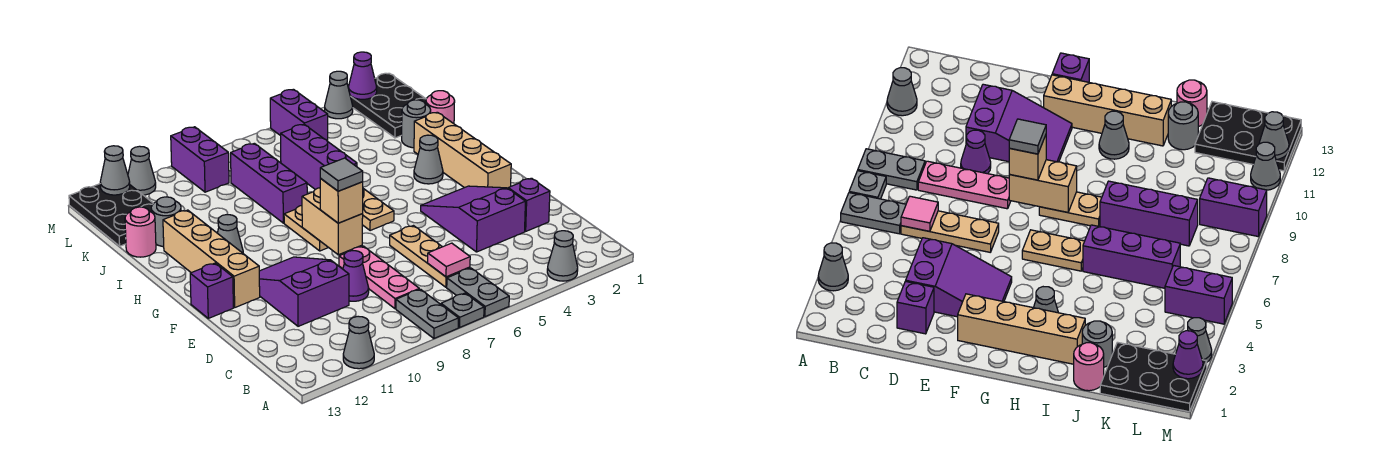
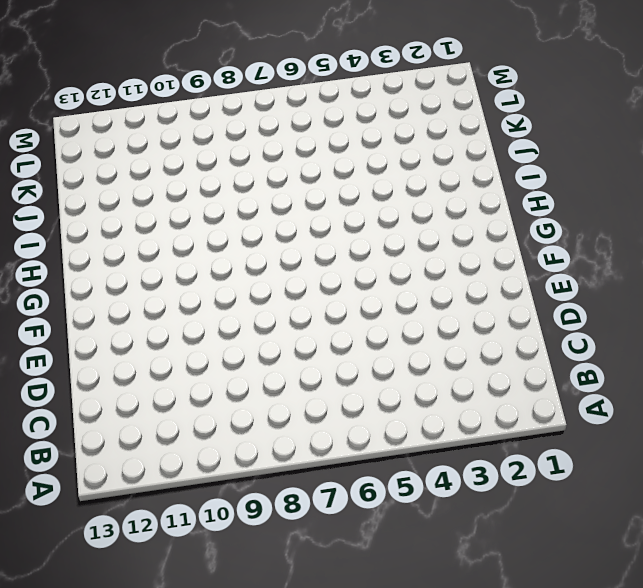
none -> grey 1x1 cone [547,231,578,281]
none -> grey 1x2 plate [447,268,509,317]
none -> grey 1x1 plate [441,293,484,327]
none -> grey 1x2 plate [396,289,458,338]

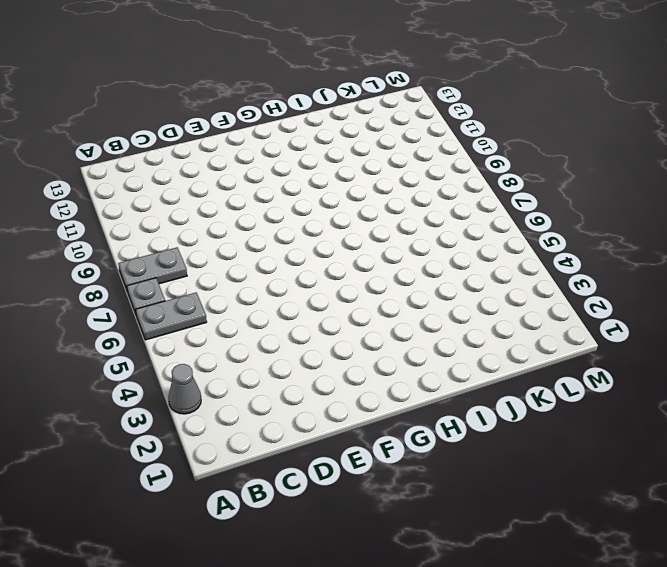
none -> grey 1x1 cone [343,316,374,369]
none -> tan 1x3 plate [390,226,470,287]
none -> pink 1x3 plate [339,246,419,309]
none -> purple 1x1 brick [508,178,550,231]

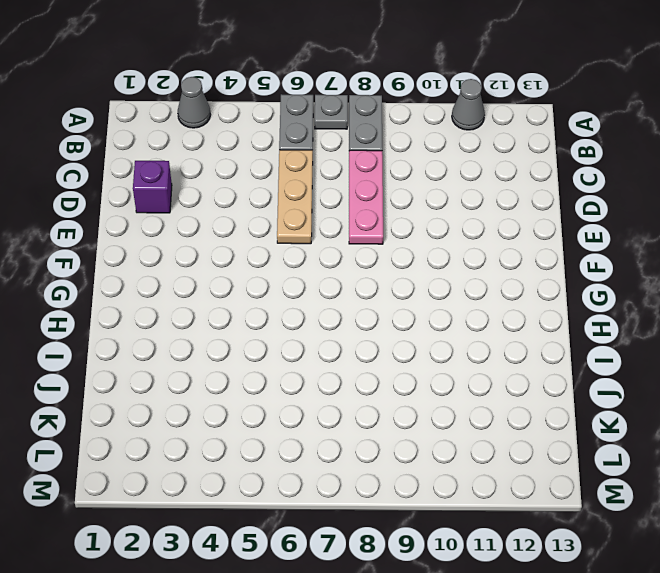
none -> purple 2x3 slope [421,186,525,252]
none -> purple 1x1 cone [343,251,369,301]
none -> purple 2x3 slope [259,257,349,326]
none -> tan 1x4 brick [414,112,511,188]

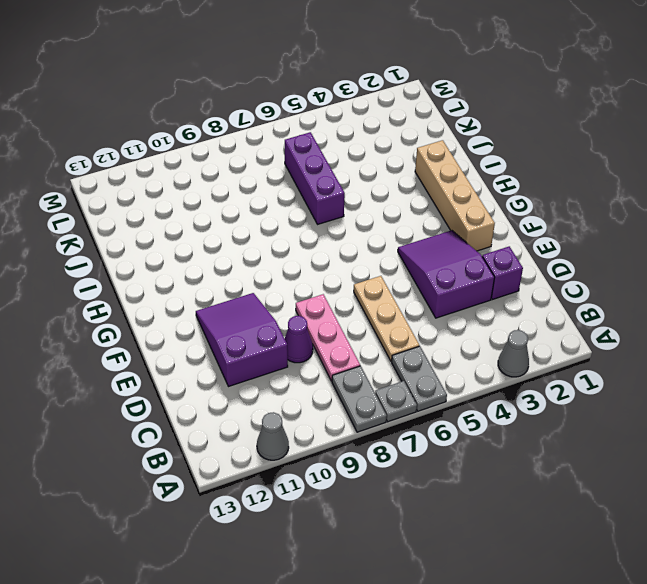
none -> tan 1x4 brick [163,210,260,307]
none -> purple 1x1 brick [190,263,233,318]
none -> tan 1x2 plate [362,189,394,231]
none -> tan 1x2 plate [284,206,328,251]

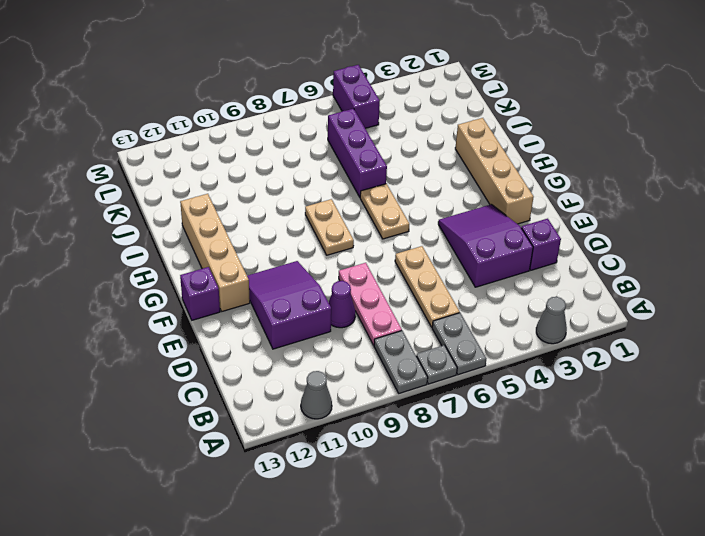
none -> grey 1x1 cone [414,135,443,184]
none -> grey 1x1 cone [218,215,243,253]
none -> purple 1x3 brick [231,143,307,223]
none -> pink 1x1 round brick [426,91,455,124]

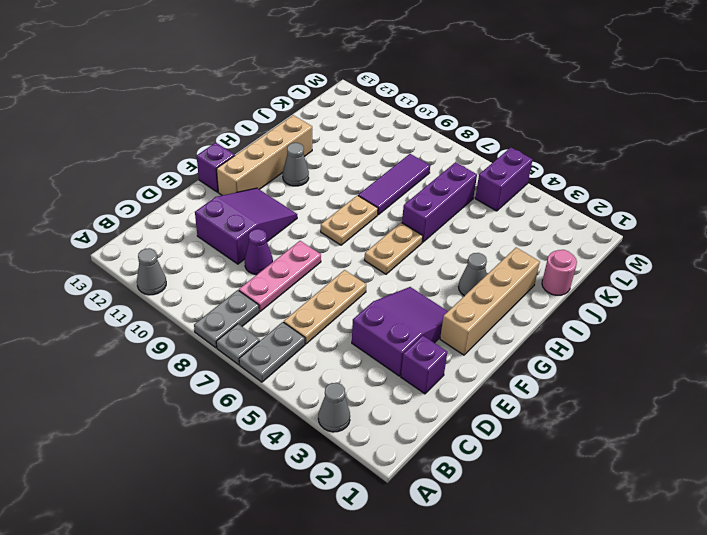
purple 1x3 tile [358,154,430,215] -> purple 1x3 brick [231,143,307,223]
none -> grey 1x1 round brick [402,100,431,148]
none -> grey 1x1 round brick [151,197,181,247]
none -> pink 1x1 round brick [125,207,156,257]
none -> black 2x3 plate [350,73,426,138]

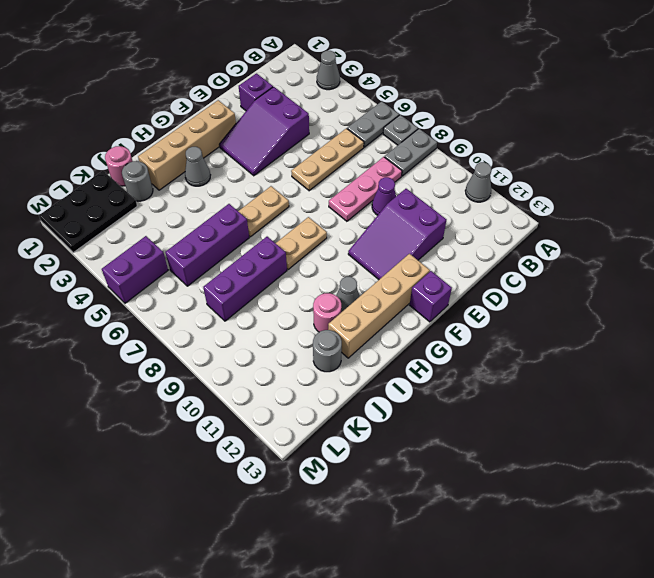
pink 1x1 round brick [313,293,341,332] -> pink 1x1 round brick moved to [125,207,156,257]
none -> black 2x3 plate [69,184,154,246]
none -> purple 1x2 brick [171,127,229,192]
none -> grey 1x1 cone [325,71,353,119]
none -> grey 1x1 cone [128,146,156,195]

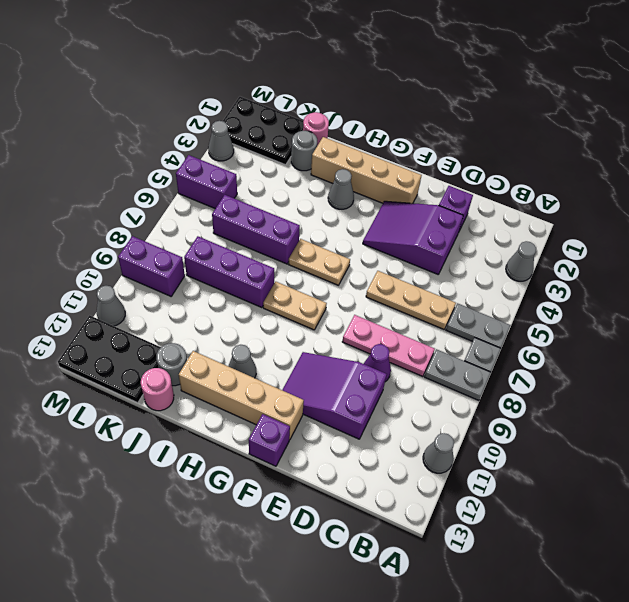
none -> pink 1x1 tile [428,243,470,277]
none -> tan 1x2 brick [302,188,363,255]
none -> purple 1x1 cone [348,52,377,99]
none -> grey 1x1 cone [100,146,130,195]

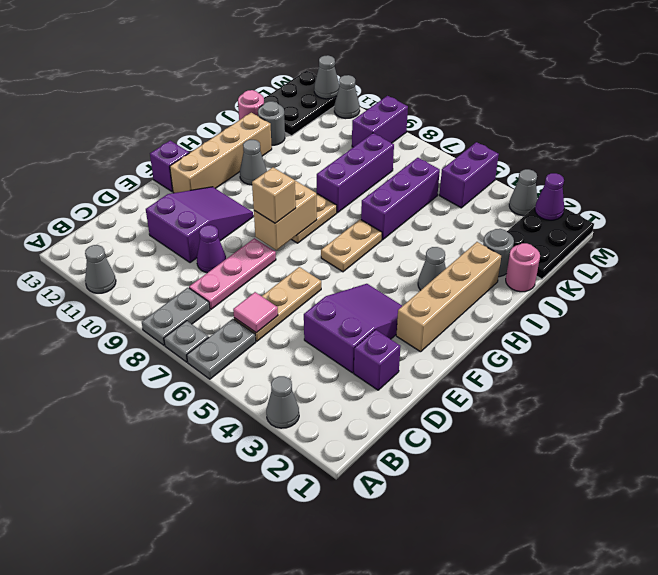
none -> grey 1x1 tile [320,158,363,191]

